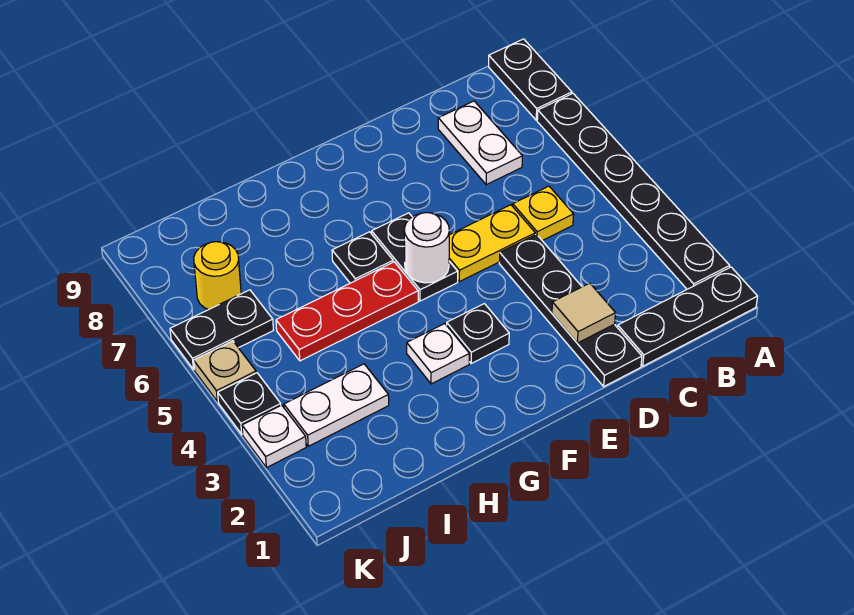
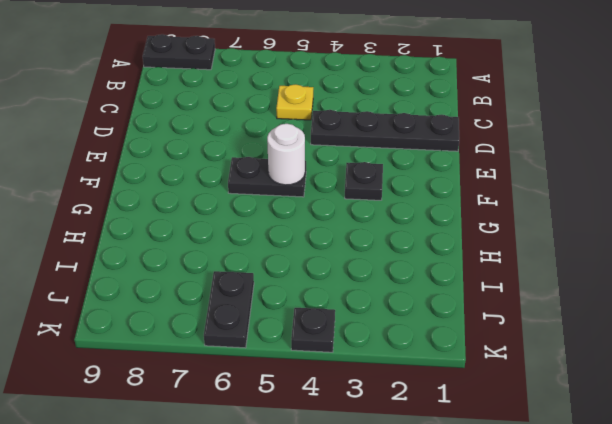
none -> black 1x3 plate [618,267,758,366]
none -> black 1x6 plate [537,93,730,289]
none -> white 1x2 plate [438,101,522,185]

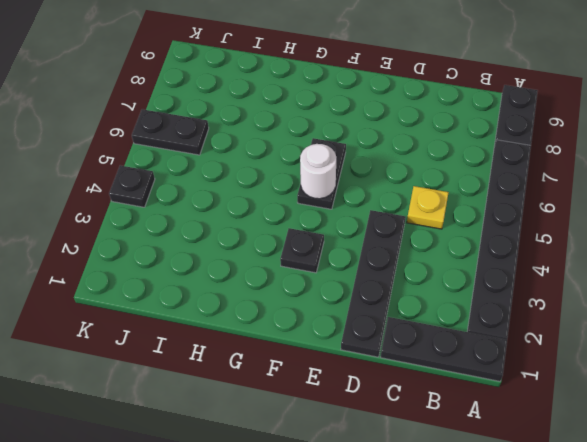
none -> white 1x2 plate [438,101,522,185]
none -> yellow 1x2 plate [449,205,535,282]
none -> white 1x1 plate [407,323,469,384]

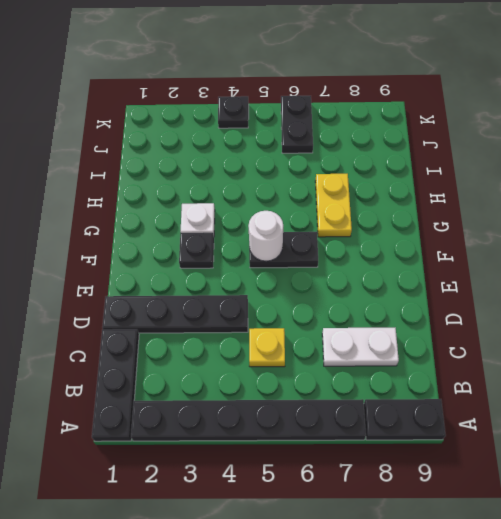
yellow 1x2 plate [315,174,352,237] -> yellow 1x2 plate moved to [449,205,535,282]
none -> red 1x3 plate [276,262,418,361]
none -> black 1x1 plate [332,232,393,283]
none -> white 1x2 plate [284,364,389,446]

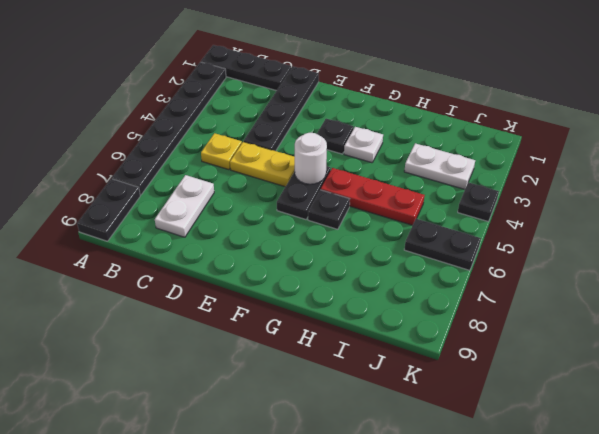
none -> yellow 1x1 round brick [194,242,241,310]
none -> white 1x1 plate [242,405,306,468]
none -> tan 1x1 plate [194,341,256,402]

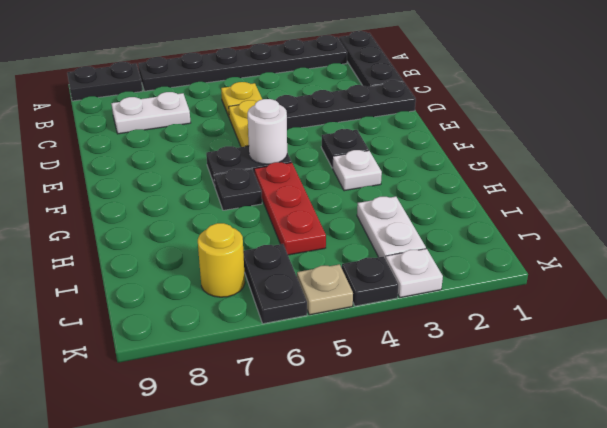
none -> tan 1x1 tile [552,283,616,343]

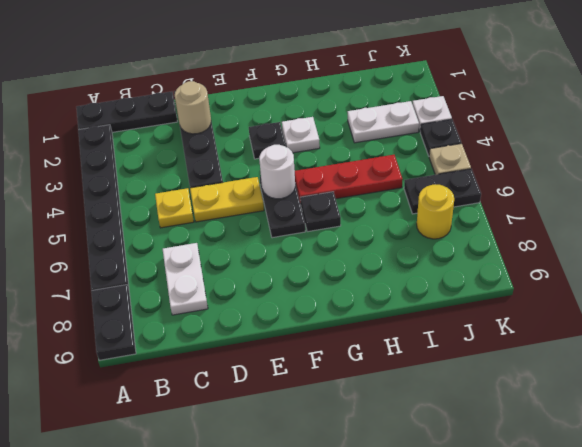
tan 1x1 round brick [175,81,211,134] -> tan 1x1 tile [552,283,616,343]

